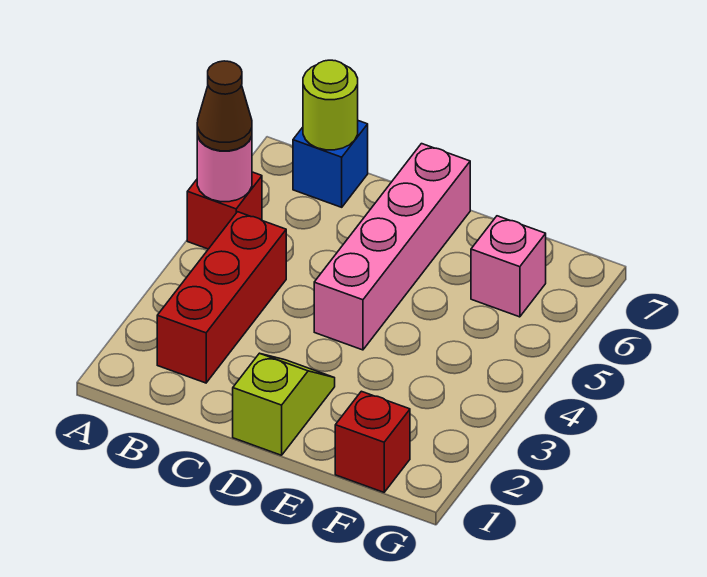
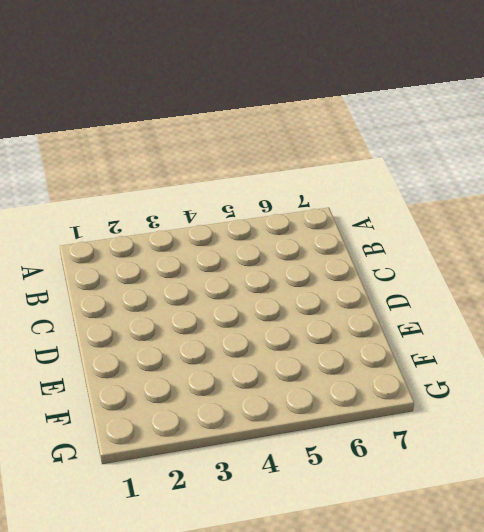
none -> red 1x1 brick [187,172,262,249]
none -> red 1x3 brick [157,212,286,383]

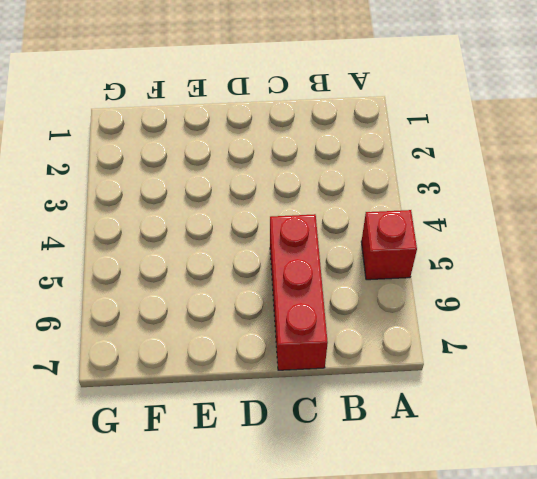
red 1x3 brick [270,214,328,370] -> red 1x3 brick moved to [157,212,286,383]
none -> blue 1x1 brick [293,121,368,207]
none -> lime 1x2 slope [233,353,335,455]

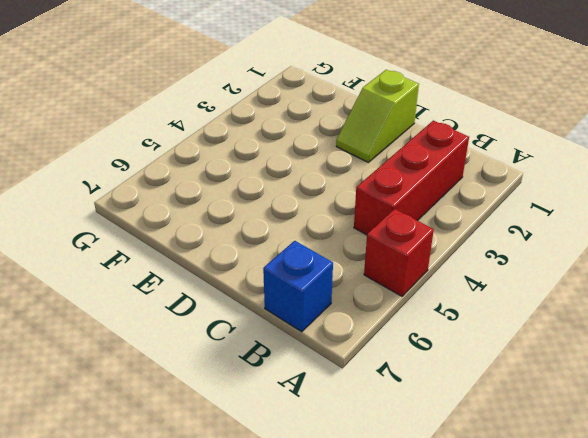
none -> pink 1x4 brick [314,144,470,350]
none -> red 1x1 brick [335,391,410,492]

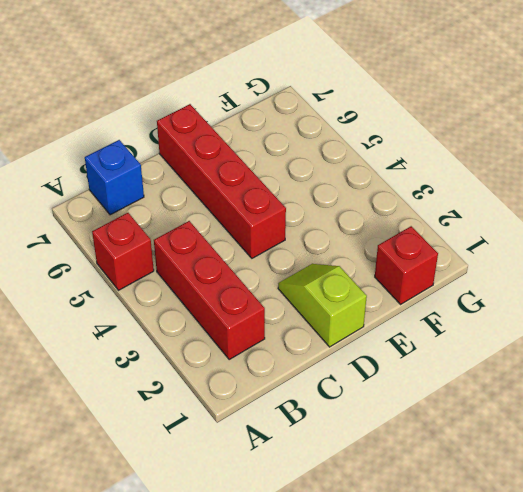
red 1x4 brick [157,104,286,258] -> pink 1x4 brick [314,144,470,350]
none -> pink 1x1 brick [471,216,546,317]
none -> pink 1x1 round brick [197,136,252,202]

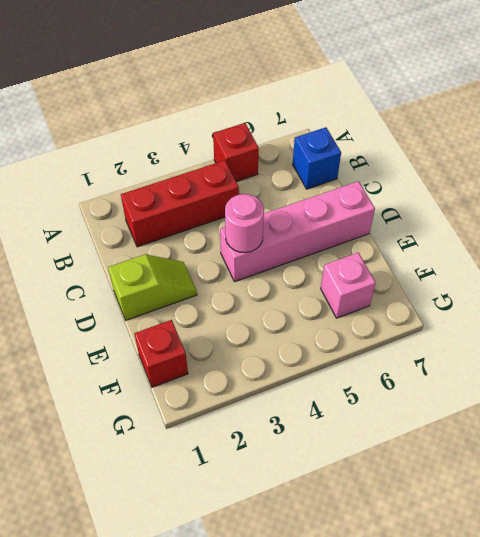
pink 1x1 round brick [225,194,264,253] -> pink 1x1 round brick moved to [197,136,252,202]
none -> lime 1x1 round brick [303,60,358,150]
none -> brown 1x1 cone [197,61,252,151]

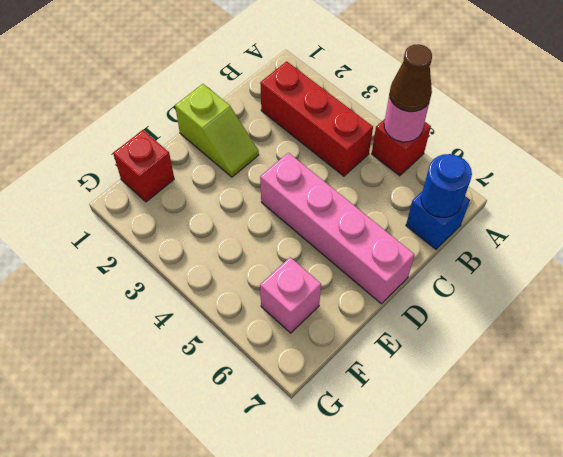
blue 1x1 round brick [421,154,472,217] -> lime 1x1 round brick [303,60,358,150]

